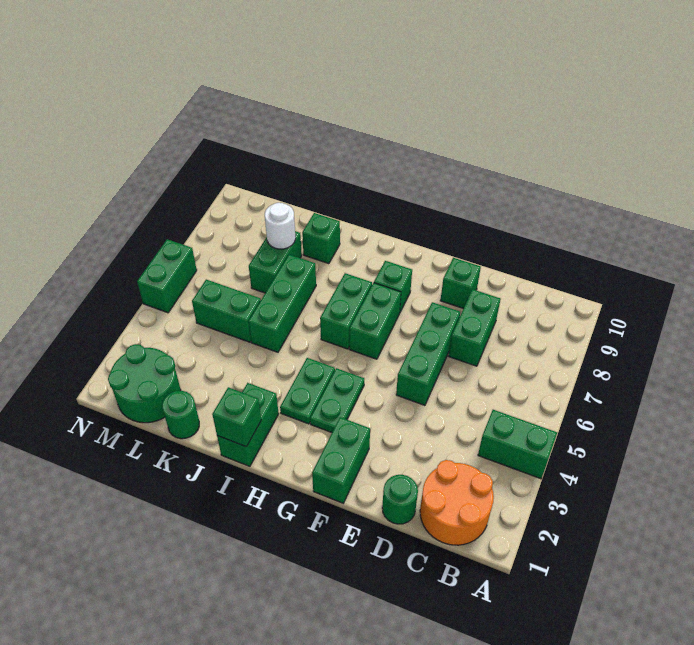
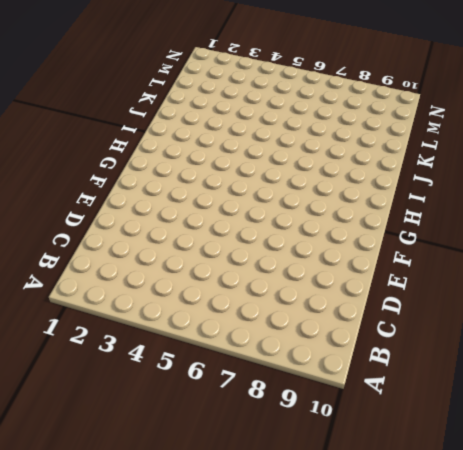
none -> green 1x2 brick [478,410,557,479]
none -> orange 2x2 round brick [420,460,494,545]
none -> green 1x1 round brick [382,475,418,524]

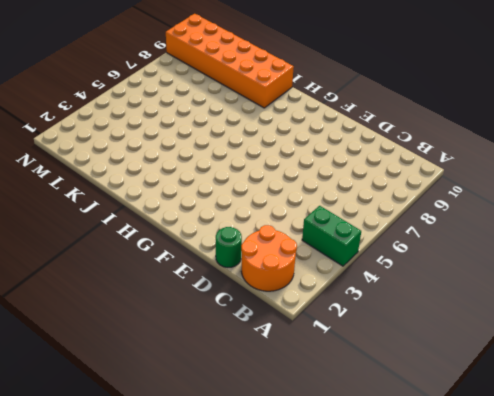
orange 2x6 brick [166,14,294,108] -> green 1x1 brick [302,213,340,264]
none -> green 1x2 brick [449,289,500,366]
none -> green 1x3 brick [396,302,460,405]
none -> green 1x1 brick [440,258,481,308]

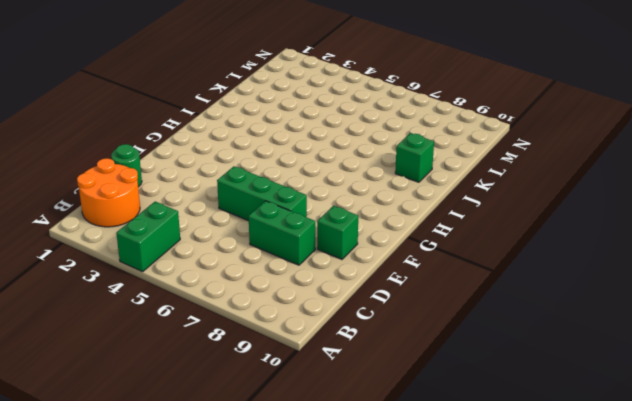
none -> green 1x2 brick [312,417,370,503]
none -> green 1x2 plate [310,368,364,433]
none -> green 1x2 brick [349,283,401,359]

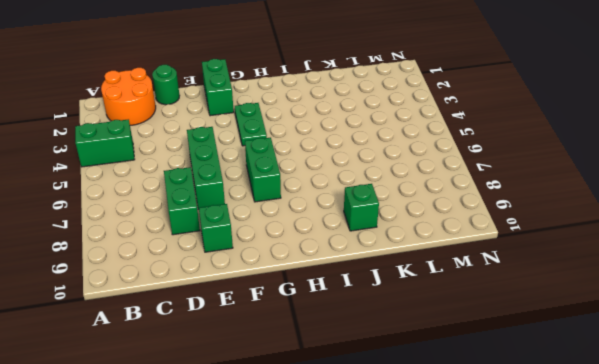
none -> green 1x1 brick [374,261,412,312]
none -> green 1x2 plate [280,358,335,424]
none -> green 1x2 brick [320,273,372,349]

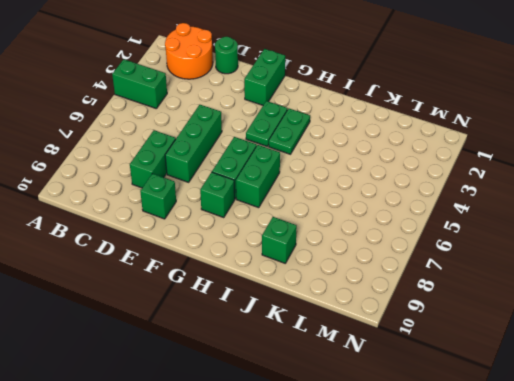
none -> green 1x2 brick [217,383,279,466]
none -> green 1x3 brick [248,255,316,352]
none -> green 1x1 round brick [162,391,199,439]

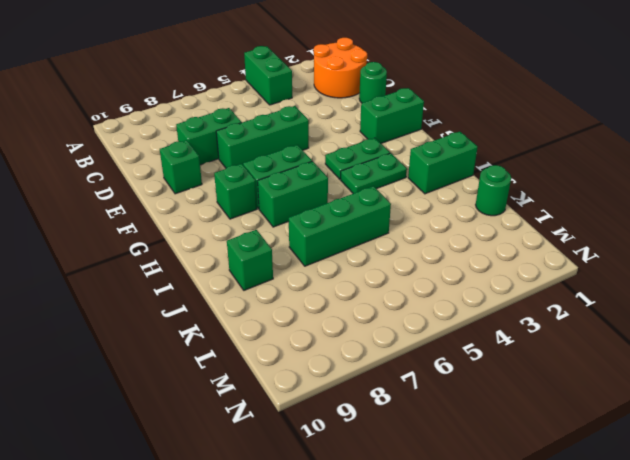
none -> green 1x2 brick [192,280,261,342]
none -> green 1x2 brick [249,231,302,293]
none -> green 2x2 round brick [108,344,181,423]

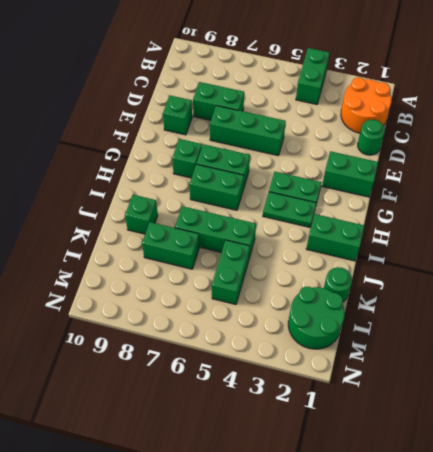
none -> green 1x2 brick [137,239,197,313]
none -> green 1x1 brick [212,387,261,447]
none -> white 1x1 round brick [265,203,295,249]

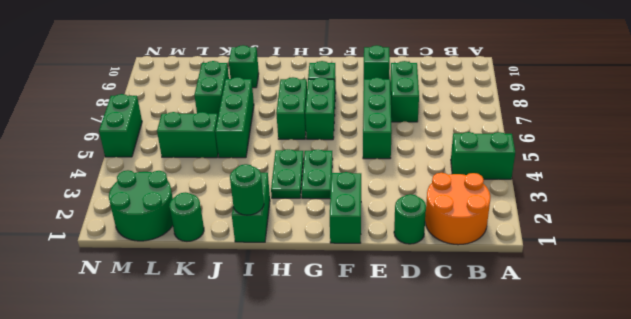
green 1x1 round brick [230,164,264,215] -> green 1x1 brick [212,387,261,447]
none -> white 1x1 round brick [265,203,295,249]

